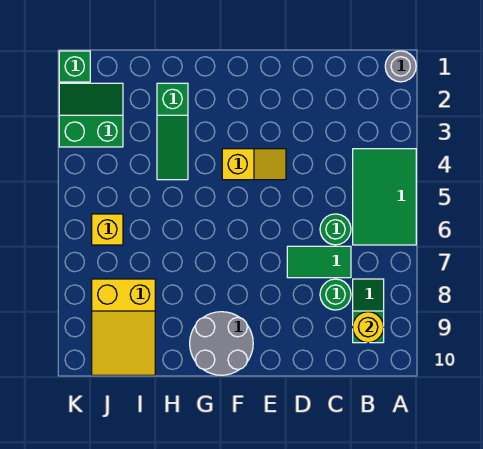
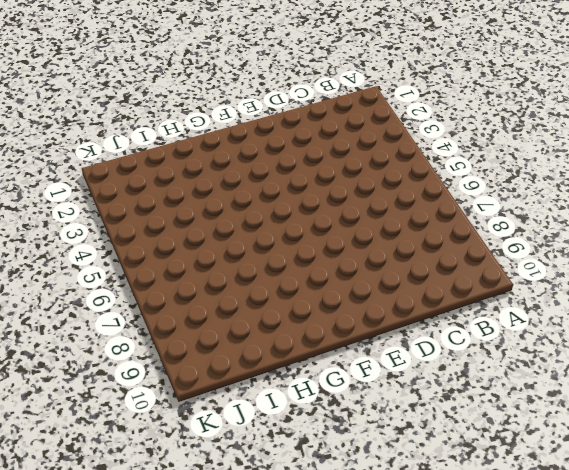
none -> grey 1x1 round brick [385,51,416,82]
none -> green 2x3 tile [353,149,416,245]
none -> green 1x2 slope [353,279,384,343]

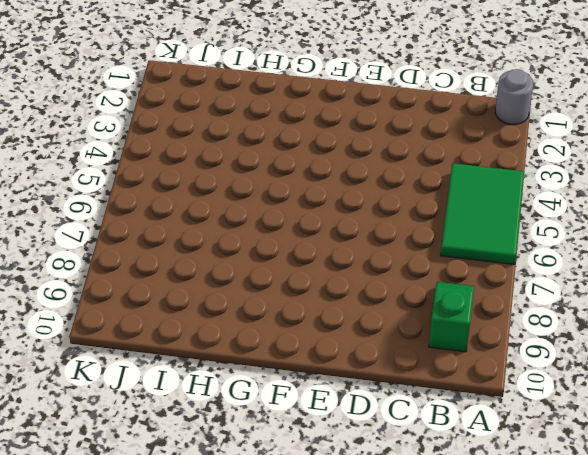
none -> green 1x1 round brick [320,214,351,245]
none -> green 1x2 tile [287,246,351,278]
none -> green 1x1 round brick [320,279,351,310]

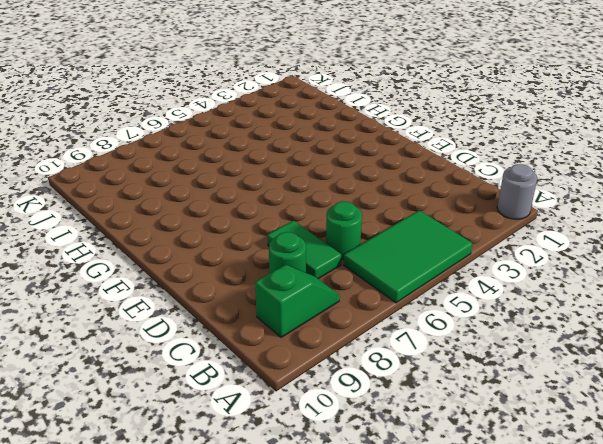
none -> yellow 1x2 slope [222,149,286,180]
none -> grey 2x2 round brick [190,312,253,375]
none -> green 1x3 slope [157,83,188,180]

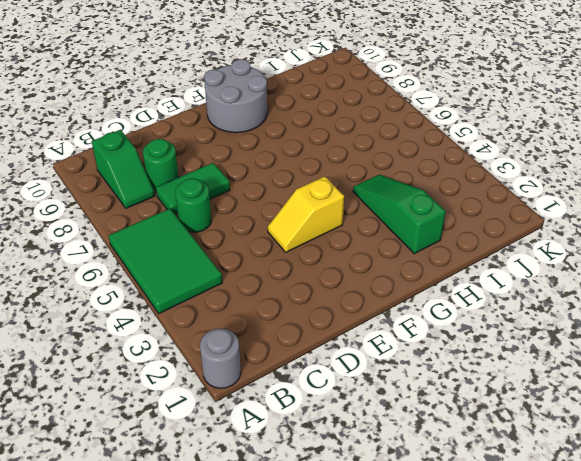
none -> yellow 2x3 slope [92,279,155,375]
none -> green 2x2 slope [59,83,123,147]
none -> yellow 1x1 brick [92,214,123,245]

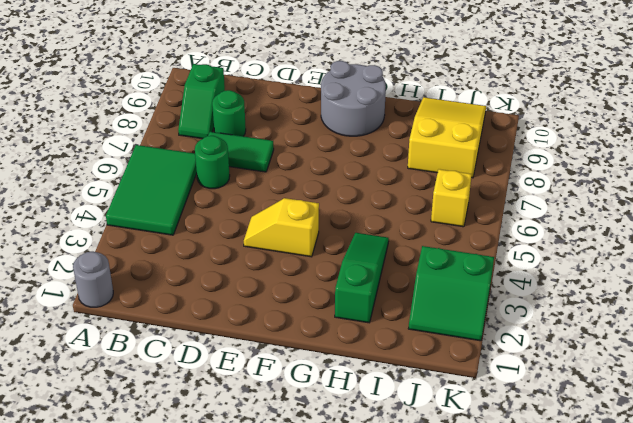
none -> green 1x1 brick [59,51,90,82]
none -> yellow 1x1 round brick [353,312,384,343]

